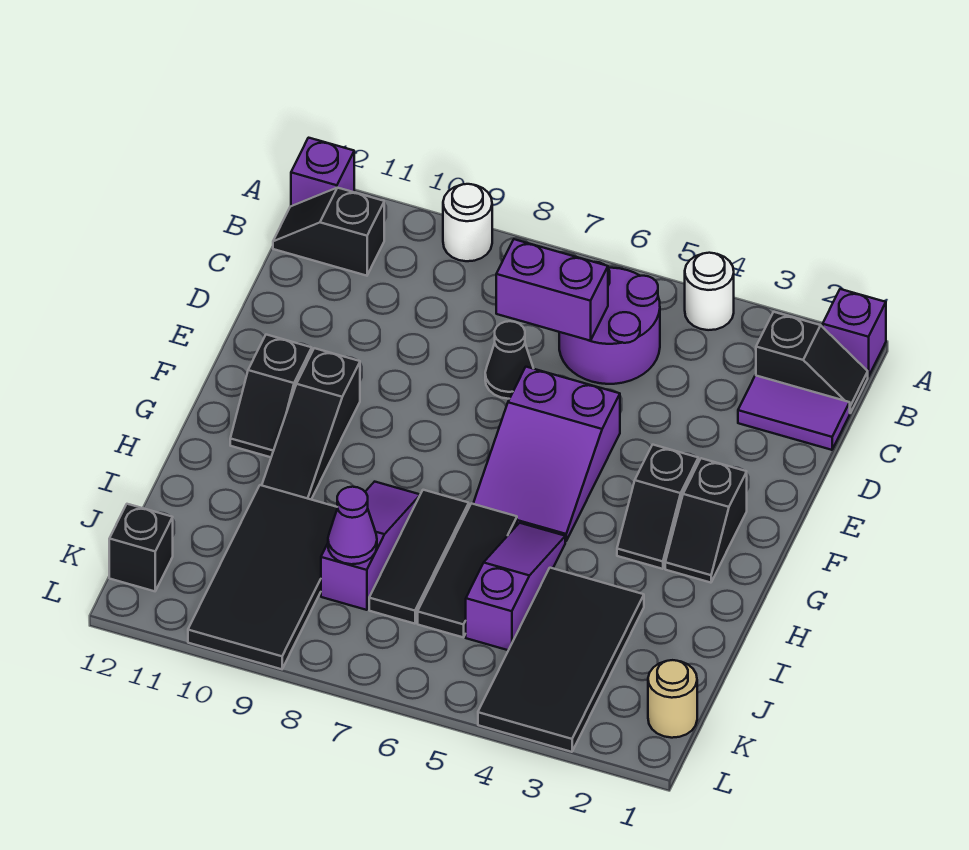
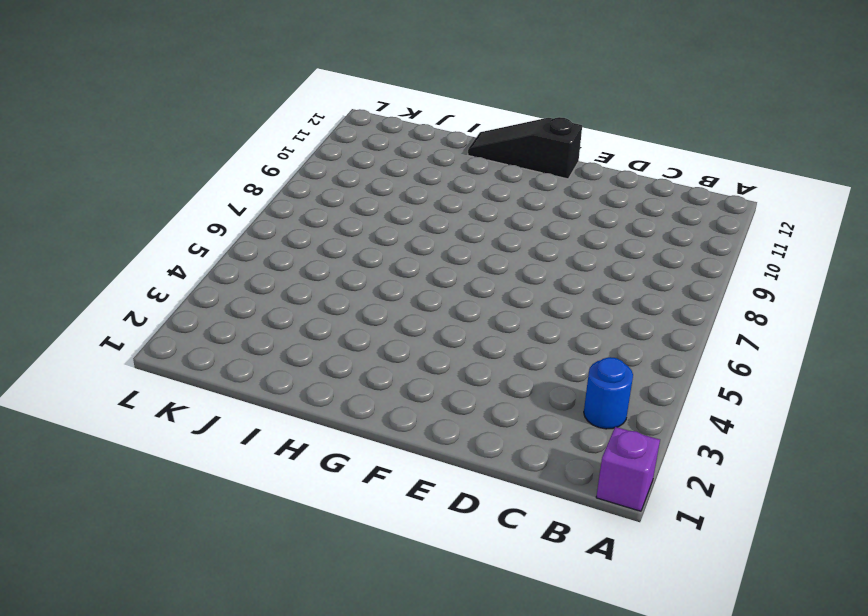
blue 1x1 round brick [584,357,633,429] -> none
black 1x3 slope [468,117,582,179] -> black 1x3 slope moved to [262,348,360,499]
none -> white 1x1 round brick [685,253,734,330]
none -> white 1x1 round brick [443,184,492,261]
none -> purple 1x1 brick [291,138,354,206]

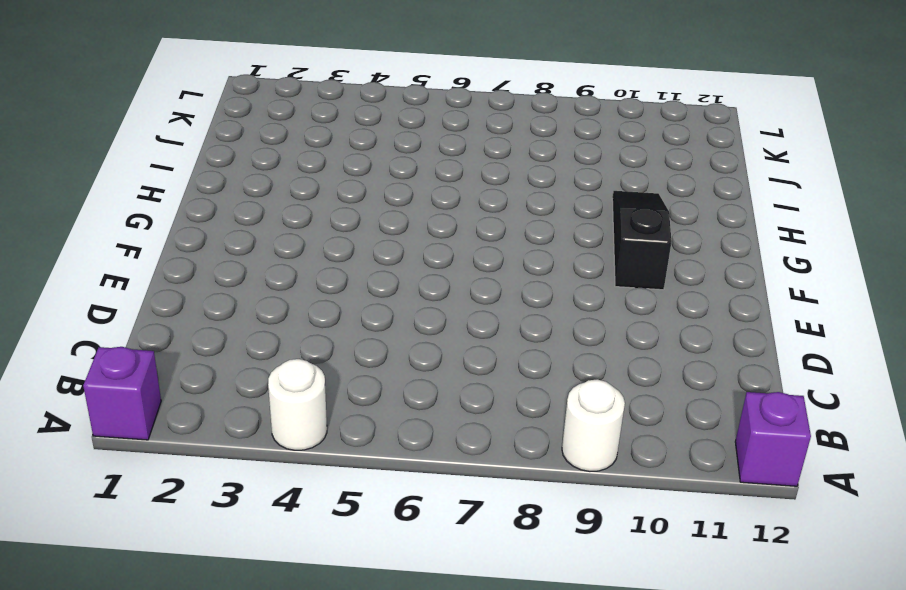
none -> black 1x2 slope [756,312,868,413]
none -> purple 2x2 round brick [559,262,660,384]
none -> black 1x2 slope [273,188,384,276]

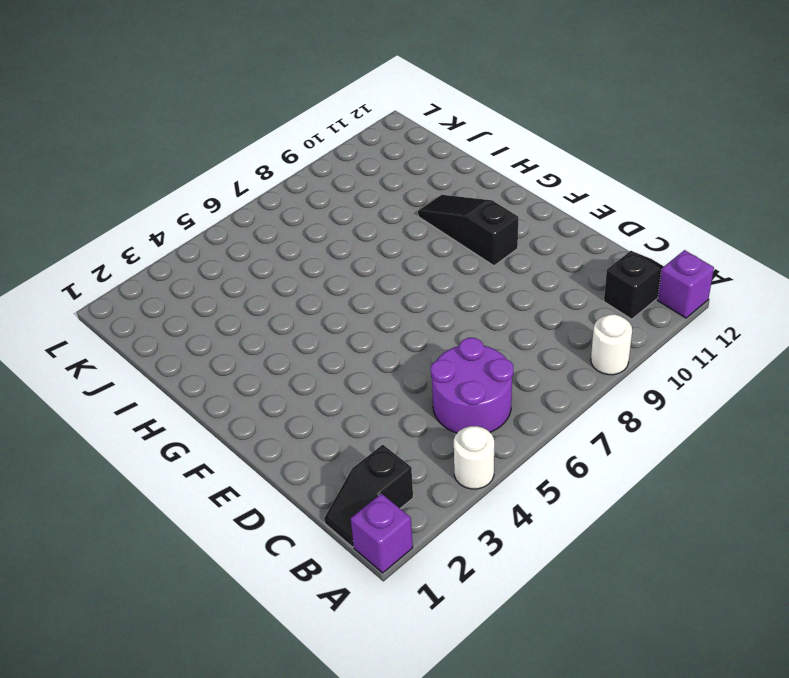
none -> purple 1x2 tile [738,375,850,450]
none -> black 1x1 cone [485,321,533,399]
none -> purple 2x3 slope [473,367,620,541]

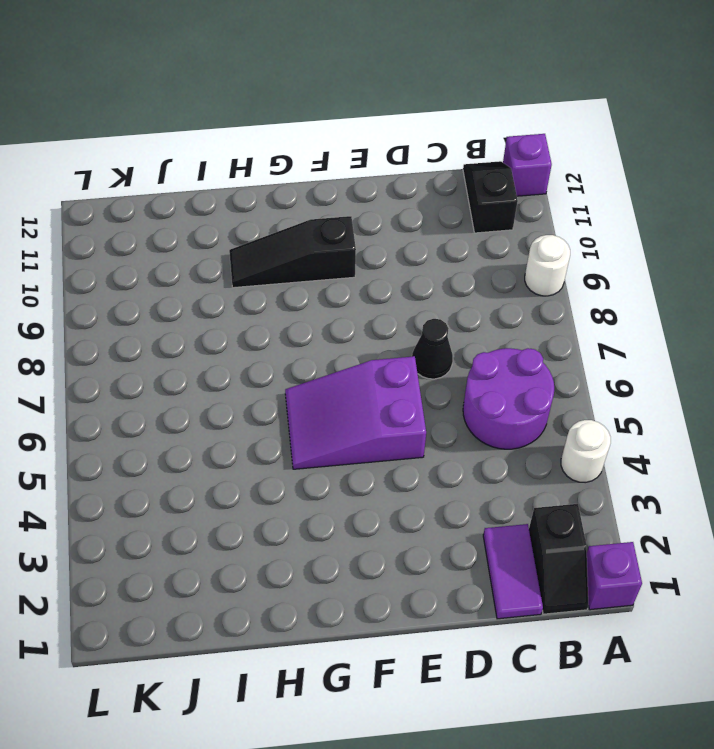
none -> black 1x2 slope [665,458,747,583]
none -> black 1x2 slope [617,445,698,569]
none -> black 1x2 slope [230,335,312,457]

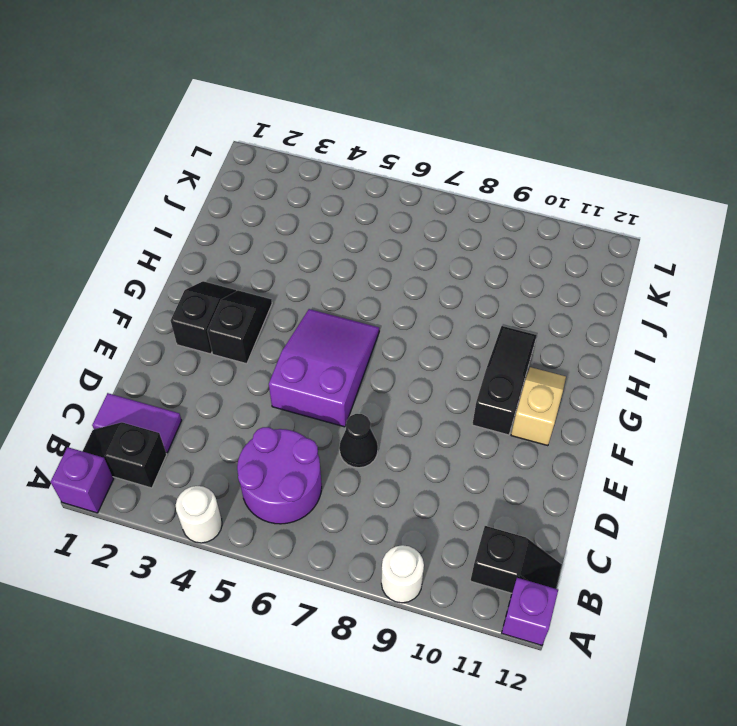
tan 1x2 slope [511,367,566,446] -> black 1x2 slope [230,335,312,457]
none -> purple 1x3 slope [466,523,565,650]
none -> black 1x3 tile [418,503,517,637]
none -> black 1x3 tile [369,490,469,624]

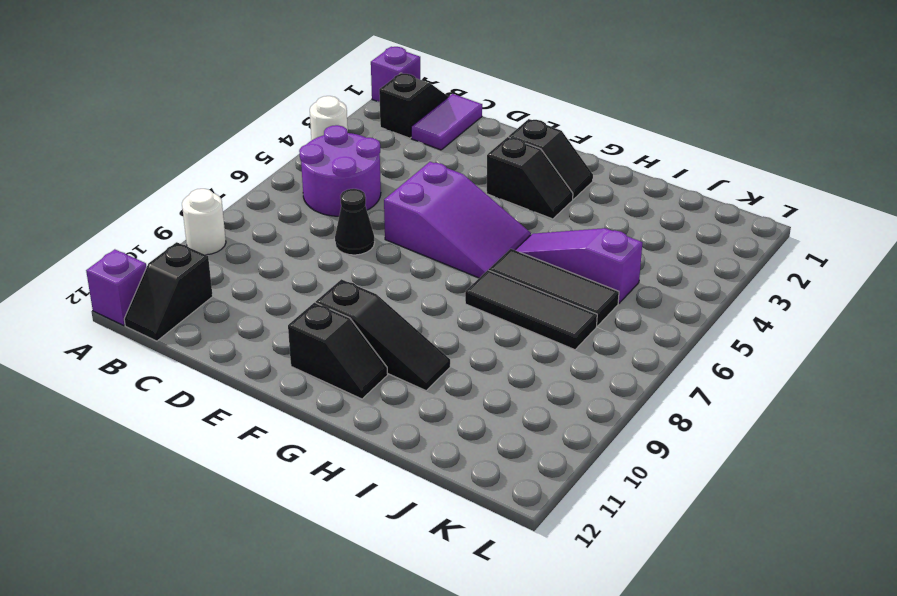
none -> purple 1x3 slope [321,482,420,610]
none -> black 2x4 tile [478,568,644,752]
none -> black 2x4 tile [188,485,337,669]

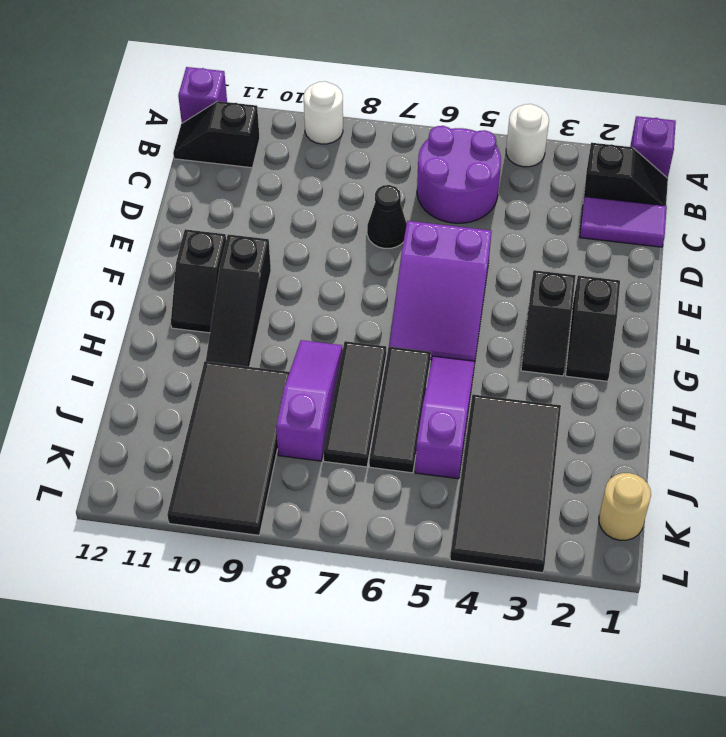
none -> black 1x1 brick [109,504,173,591]
none -> purple 1x2 brick [496,239,608,341]
none -> purple 1x1 cone [328,487,377,564]

